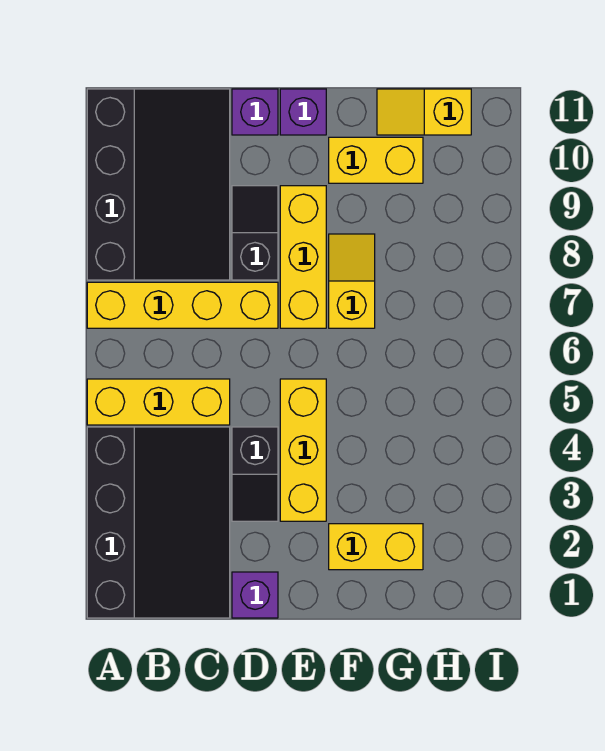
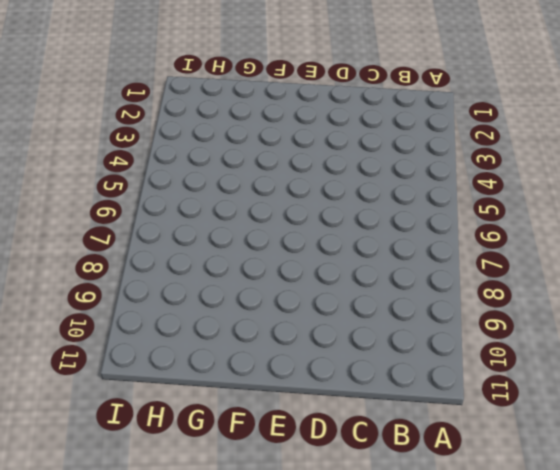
none -> black 3x4 slope [87,427,230,618]
none -> yellow 1x3 brick [87,379,230,425]
none -> yellow 1x4 brick [87,282,278,328]

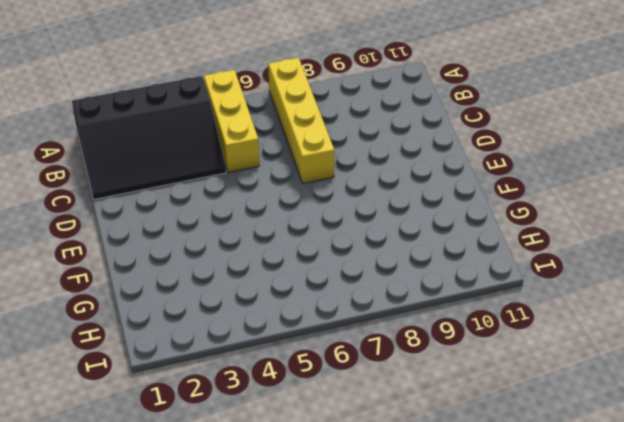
none -> black 3x4 slope [87,89,230,280]
none -> purple 1x1 brick [232,572,278,618]
none -> black 1x2 slope [232,427,278,521]

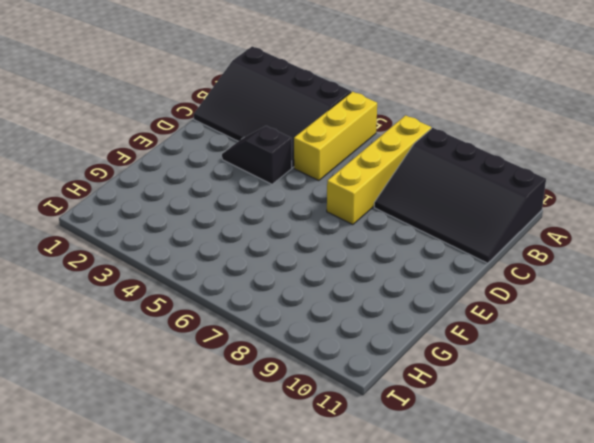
none -> purple 1x1 brick [232,572,278,618]
none -> black 1x2 slope [232,186,278,280]
none -> purple 1x1 brick [232,89,278,135]

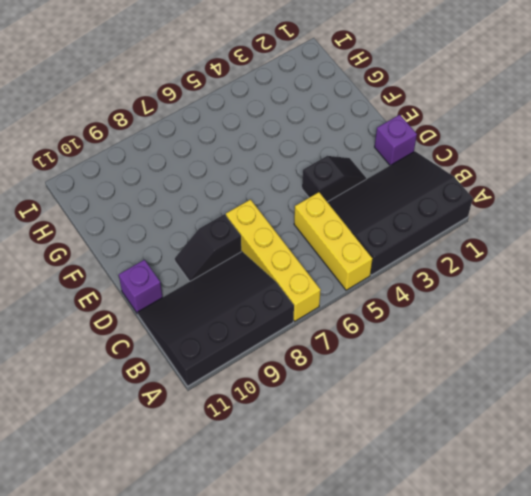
none -> yellow 1x3 brick [280,379,326,521]
none -> yellow 1x3 brick [280,186,326,328]
none -> purple 1x1 brick [280,89,326,135]

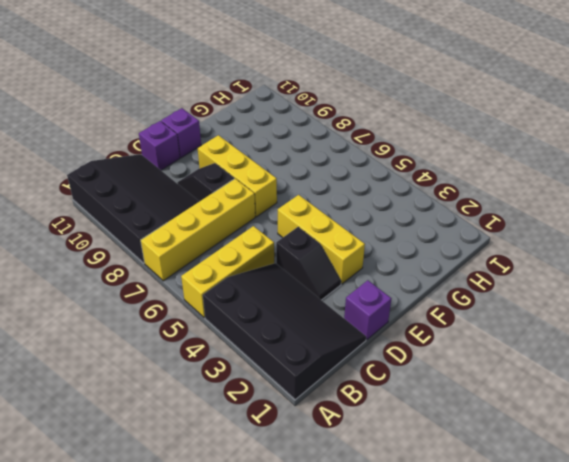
none -> yellow 1x2 brick [329,524,423,570]
none -> yellow 1x2 slope [329,234,375,328]
none -> yellow 1x2 brick [329,137,423,183]

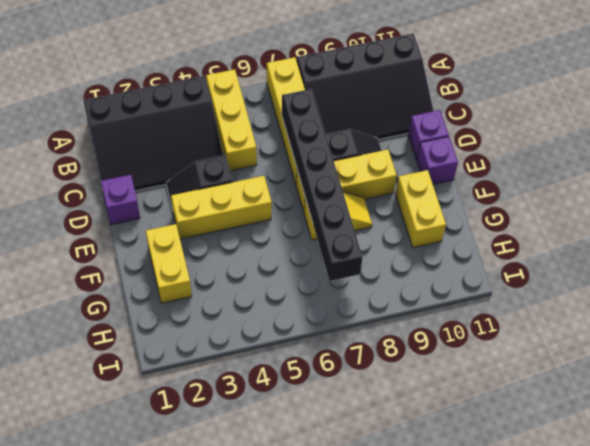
black 1x6 brick [282,89,363,281] -> none
none -> yellow 1x2 slope [377,89,471,135]

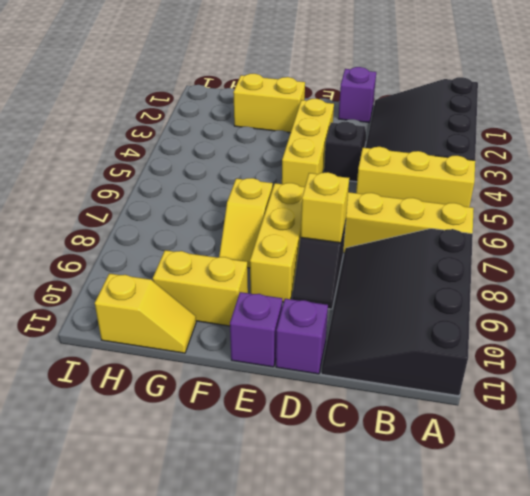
yellow 1x1 brick [301,172,349,243] -> none

